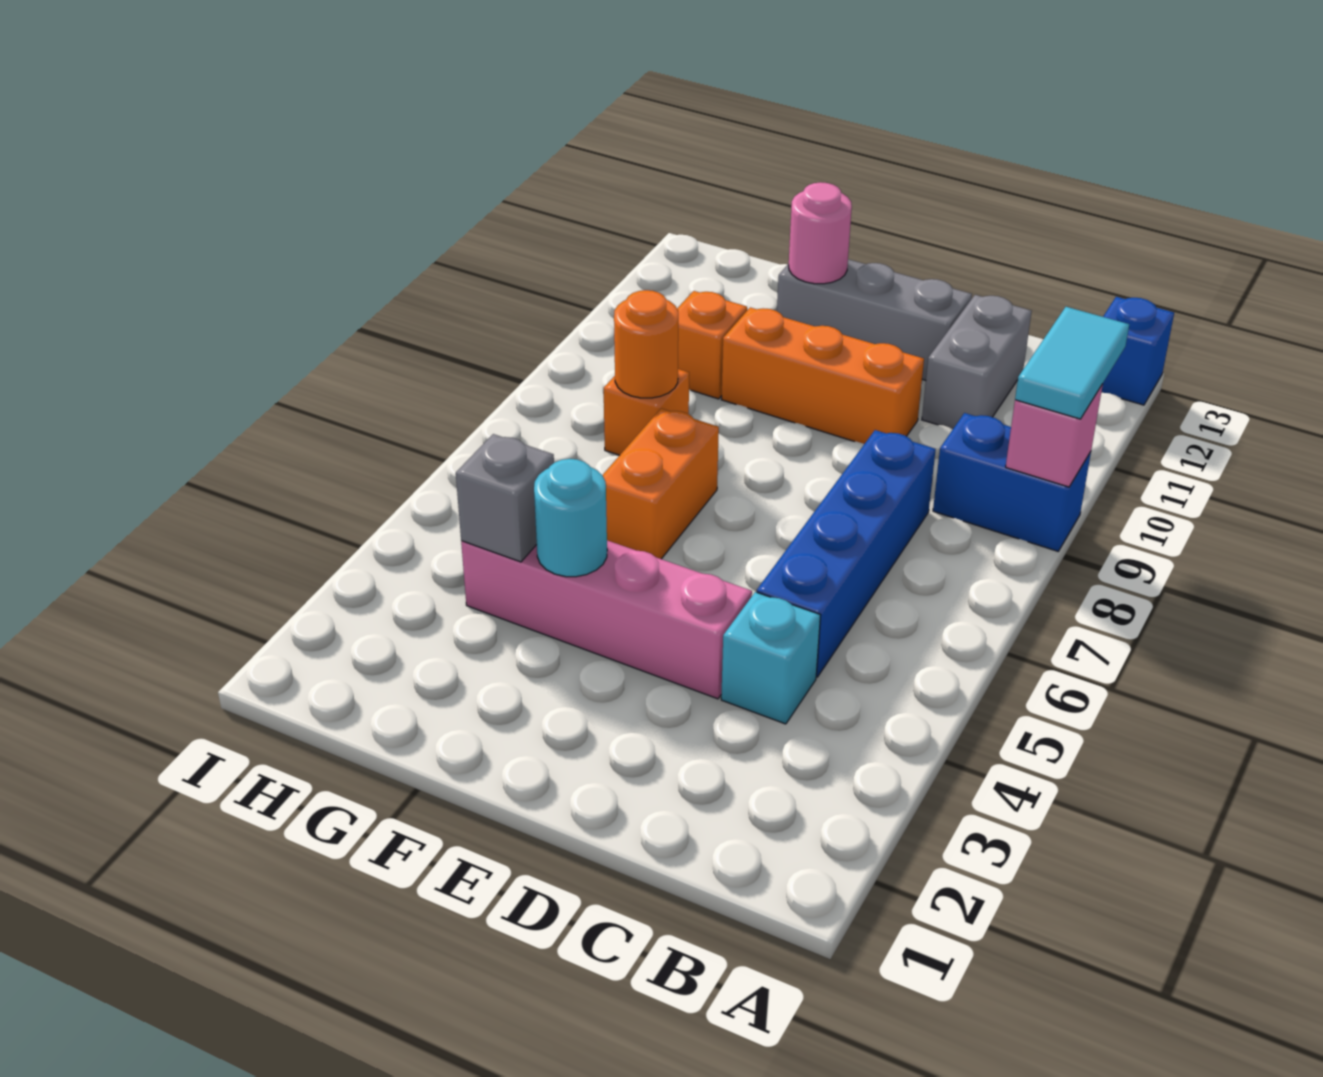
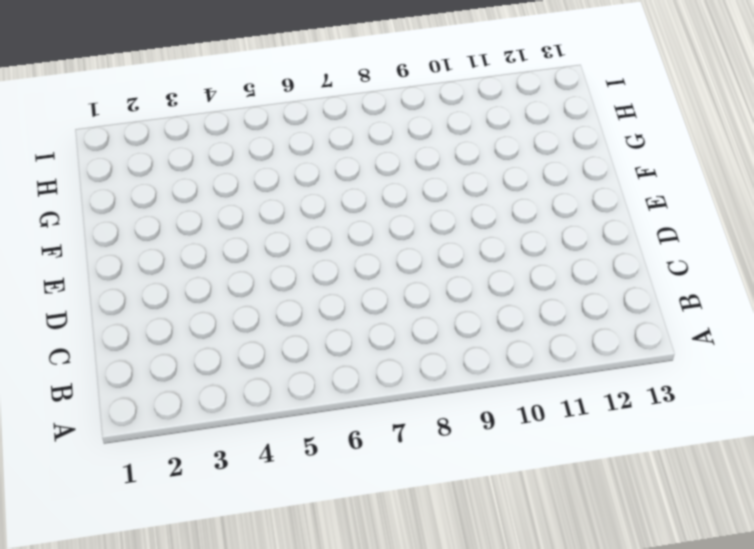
none -> blue 1x2 brick [933,413,1091,551]
none -> blue 1x1 brick [1101,297,1174,405]
none -> cyan 1x1 brick [721,592,820,724]

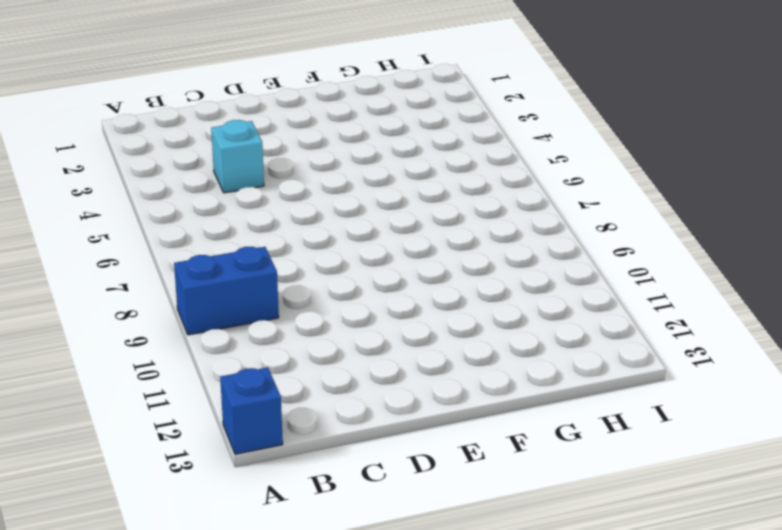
none -> blue 1x4 brick [757,430,936,677]
none -> grey 1x2 brick [922,295,1032,429]
none -> pink 1x4 brick [461,540,752,699]

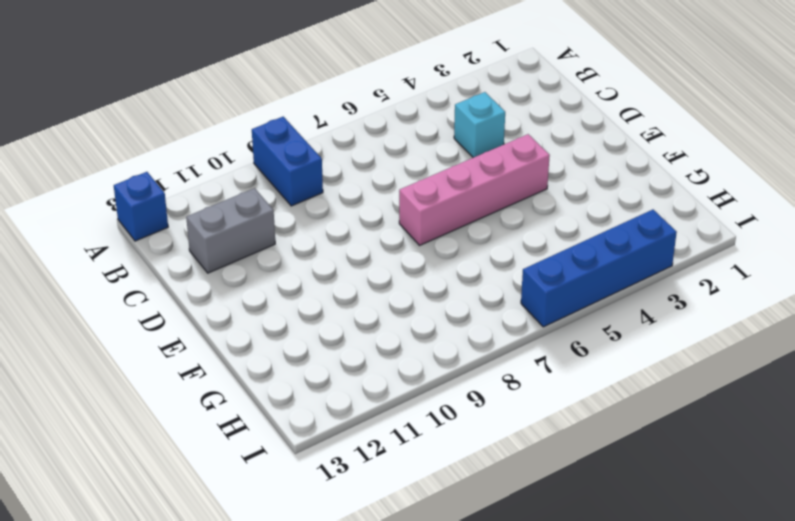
pink 1x4 brick [399,134,550,245] -> pink 1x4 brick turned to [461,540,752,699]
blue 1x4 brick [521,210,677,327] -> blue 1x4 brick moved to [757,430,936,677]
none -> orange 1x3 brick [721,307,924,444]
none -> grey 1x3 brick [777,259,972,380]
none -> orange 1x2 brick [603,409,719,559]

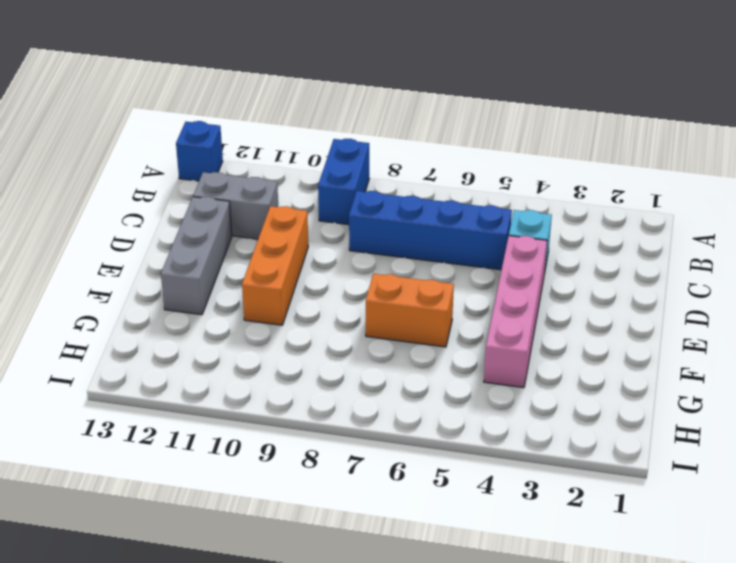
none -> orange 1x1 brick [604,369,689,455]
none -> orange 1x1 brick [677,291,747,399]
none -> pink 1x1 brick [1006,384,1103,487]

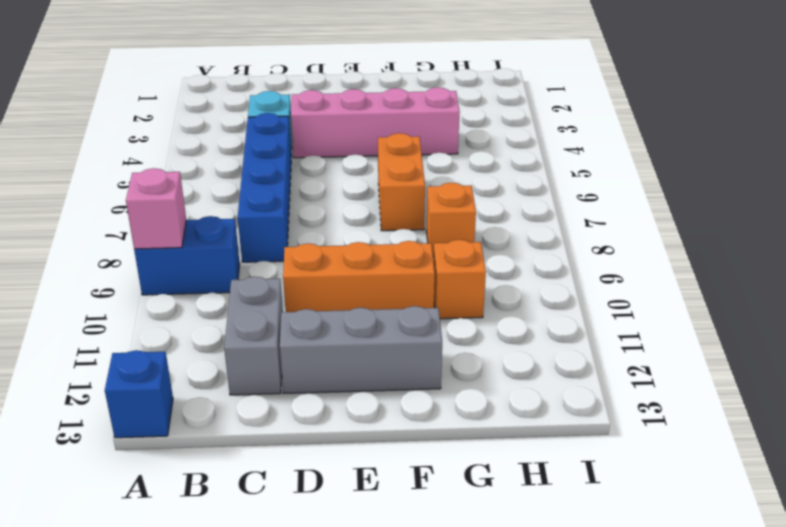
none -> cyan 1x1 round brick [534,459,607,577]
none -> pink 1x1 round brick [789,182,852,284]
none -> grey 1x1 brick [456,434,554,562]

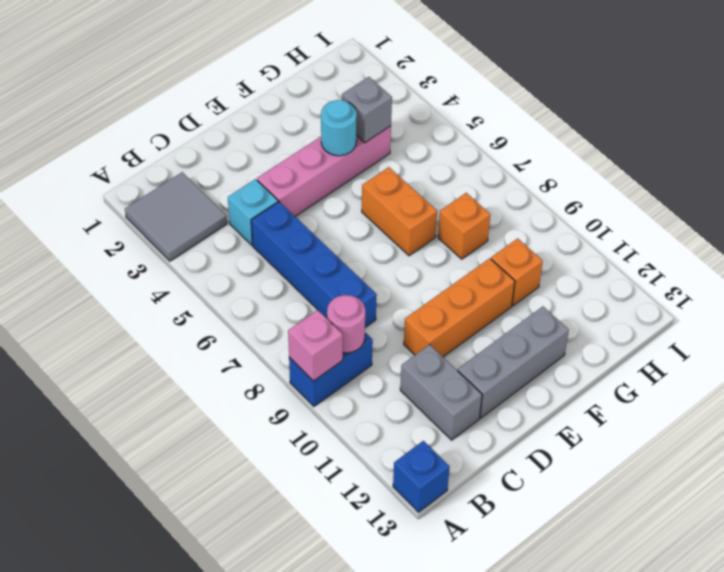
grey 2x2 tile [125,172,227,261] -> none
pink 1x1 round brick [327,295,365,353] -> pink 1x1 round brick moved to [789,182,852,284]
none -> orange 1x1 round brick [614,290,678,398]
none -> cyan 1x2 tile [1015,307,1129,419]

